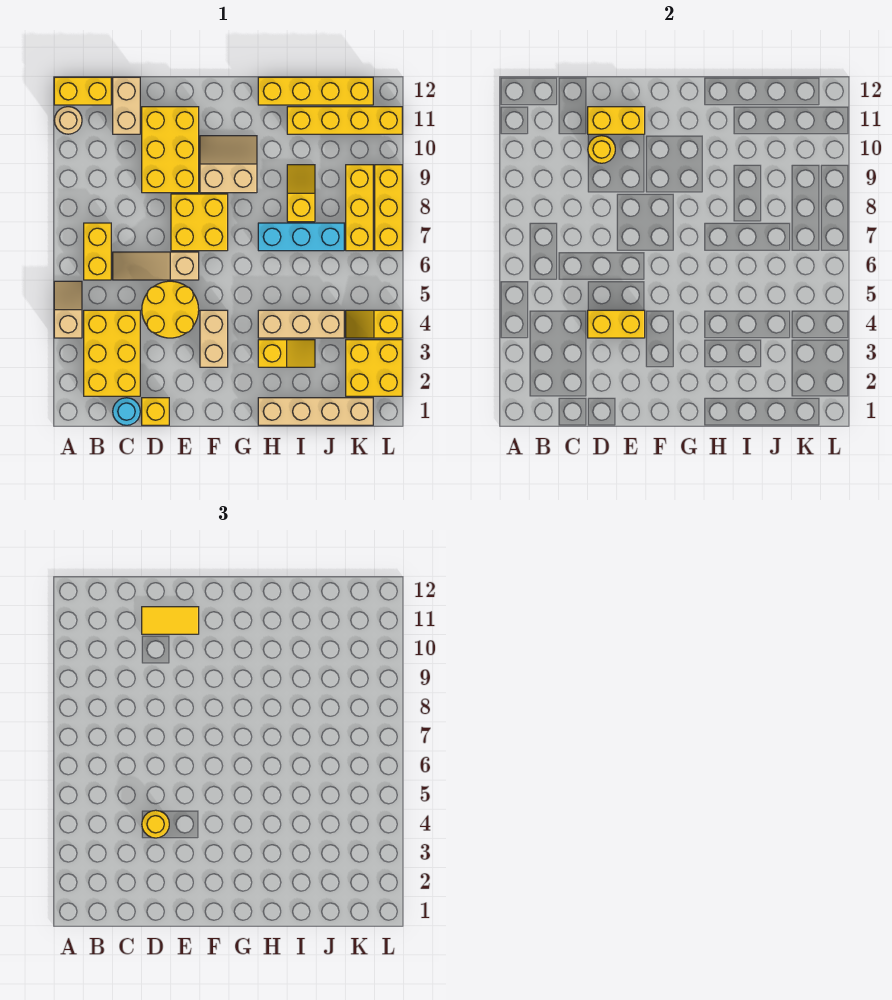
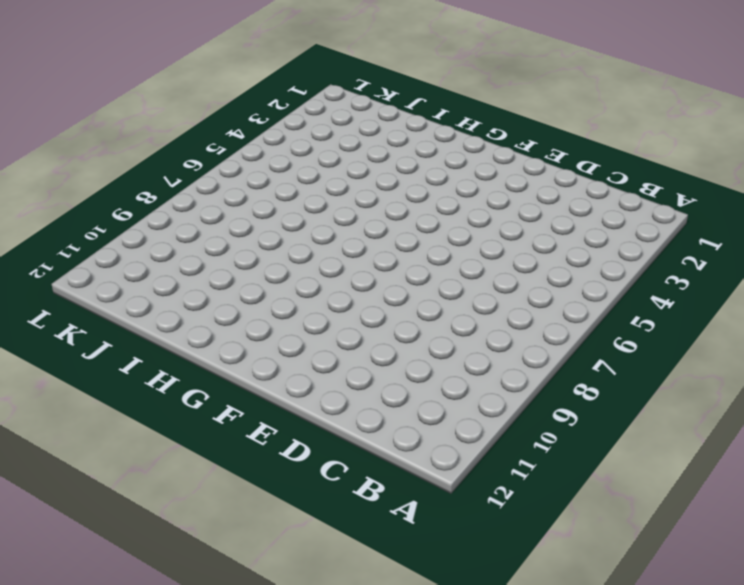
none -> tan 1x2 slope [54,281,82,338]
none -> tan 1x1 round brick [54,107,82,134]
none -> yellow 1x2 brick [54,77,111,105]
none -> yellow 2x3 brick [84,310,140,396]

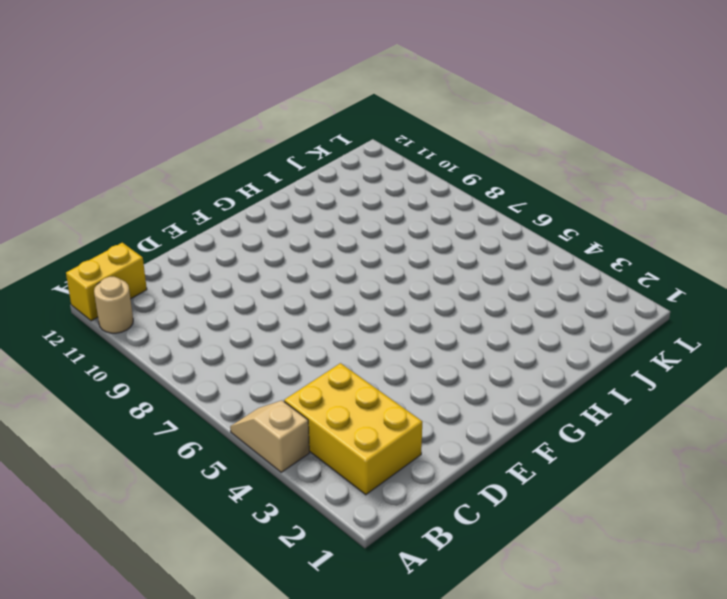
none -> yellow 1x2 brick [84,223,111,280]
none -> cyan 1x1 round brick [113,398,140,425]
none -> tan 1x3 slope [113,252,199,280]
none -> tan 1x2 brick [113,77,140,134]

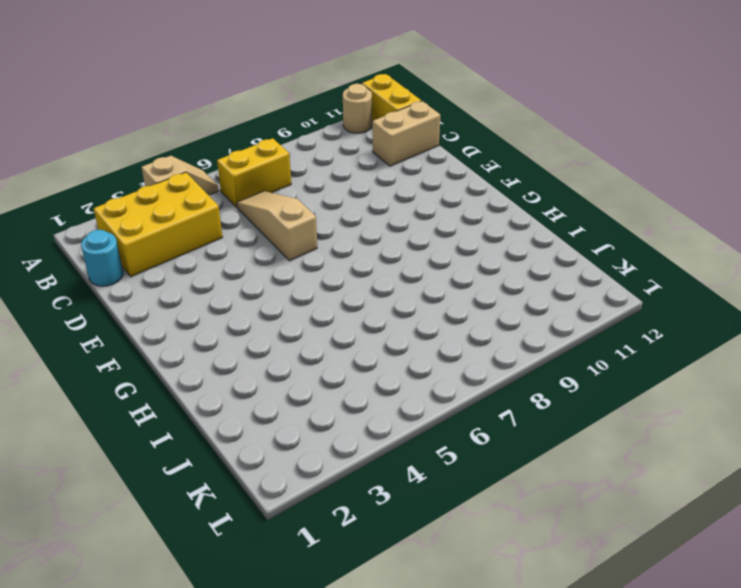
none -> yellow 1x1 brick [142,398,169,425]
none -> yellow 2x2 round brick [142,281,199,338]
none -> yellow 2x3 brick [142,107,199,193]
none -> yellow 2x2 brick [171,194,228,251]

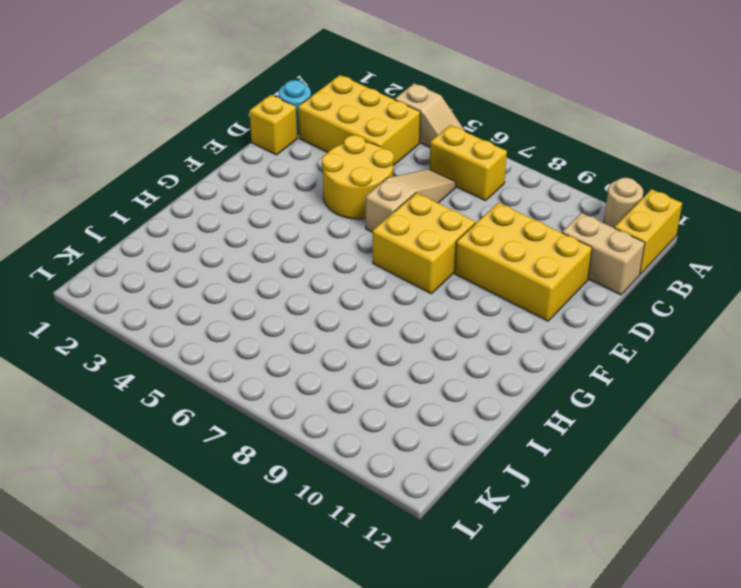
none -> tan 1x2 brick [200,310,228,367]
none -> tan 2x2 slope [200,136,257,193]
none -> tan 1x4 brick [258,398,373,425]
none -> yellow 1x2 slope [258,340,315,367]

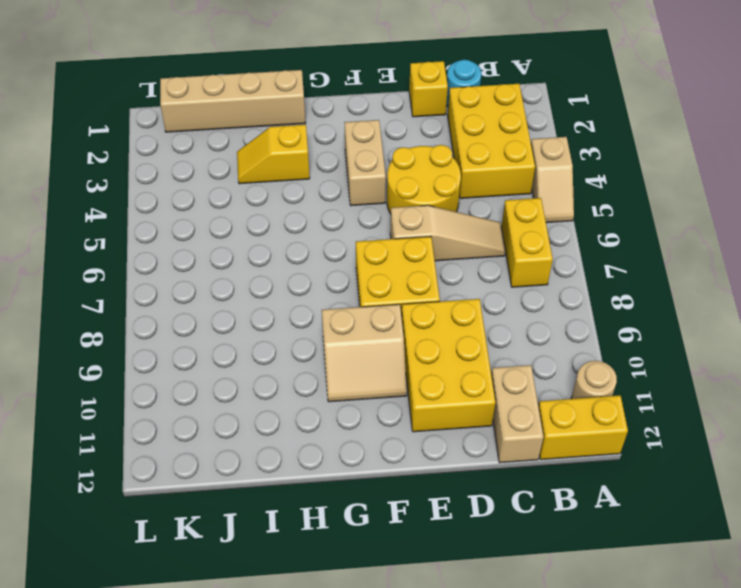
none -> tan 1x3 brick [258,310,344,338]
none -> cyan 1x3 brick [258,223,344,251]
none -> yellow 1x4 brick [258,77,373,105]
none -> yellow 1x2 slope [287,165,315,222]

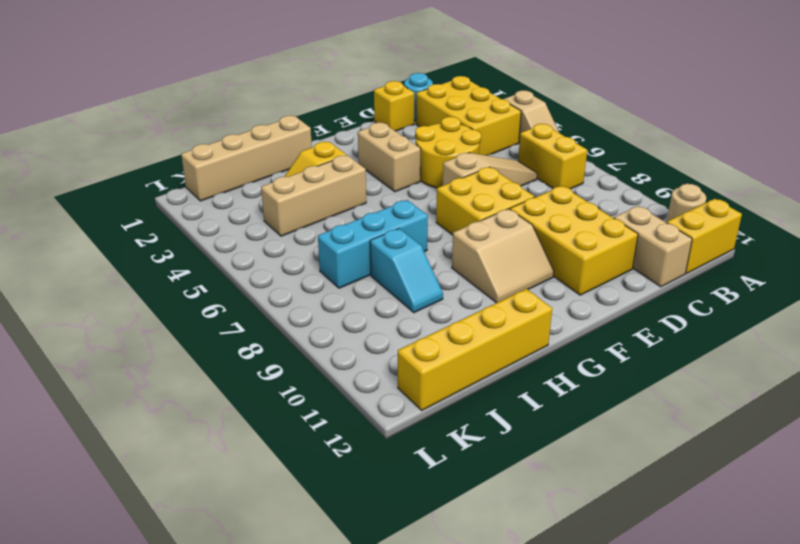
cyan 1x2 slope [370,228,443,313] -> yellow 1x2 slope [287,165,315,222]
none -> yellow 1x4 brick [287,107,402,134]
none -> yellow 2x2 brick [346,340,402,396]
none -> yellow 1x2 slope [346,310,402,338]
none -> yellow 1x3 brick [346,165,373,251]

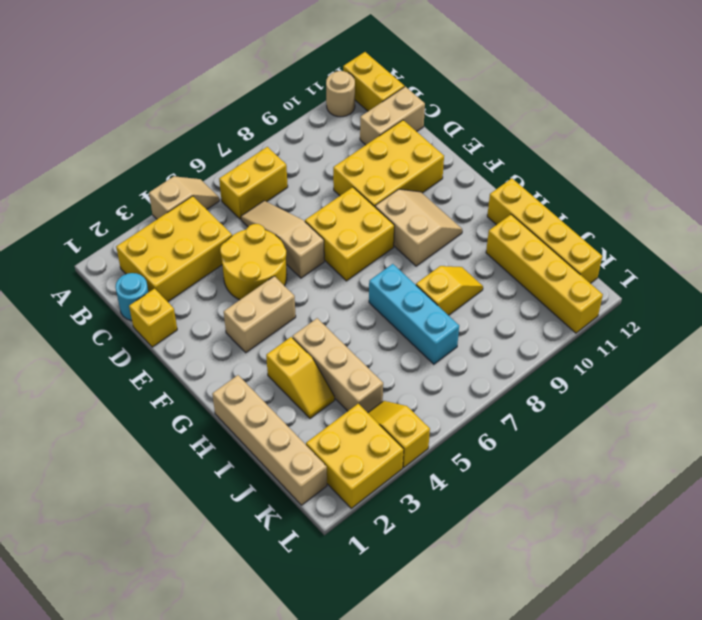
none -> yellow 1x3 brick [346,165,373,251]
none -> yellow 1x3 brick [375,165,402,251]
none -> yellow 1x2 brick [588,310,645,338]
none -> yellow 1x1 round brick [588,136,615,163]

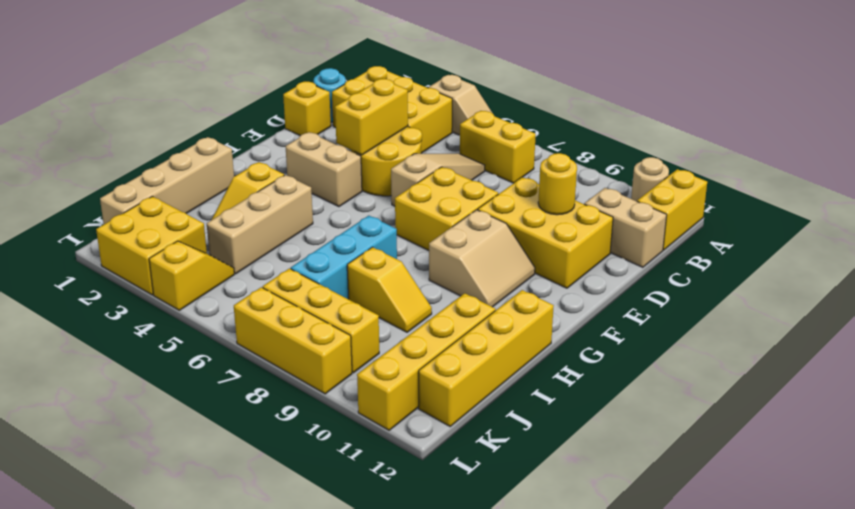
none -> yellow 1x2 brick [588,107,645,134]
none -> yellow 1x1 round brick [142,810,169,838]
none -> yellow 1x2 tile [142,607,199,634]

